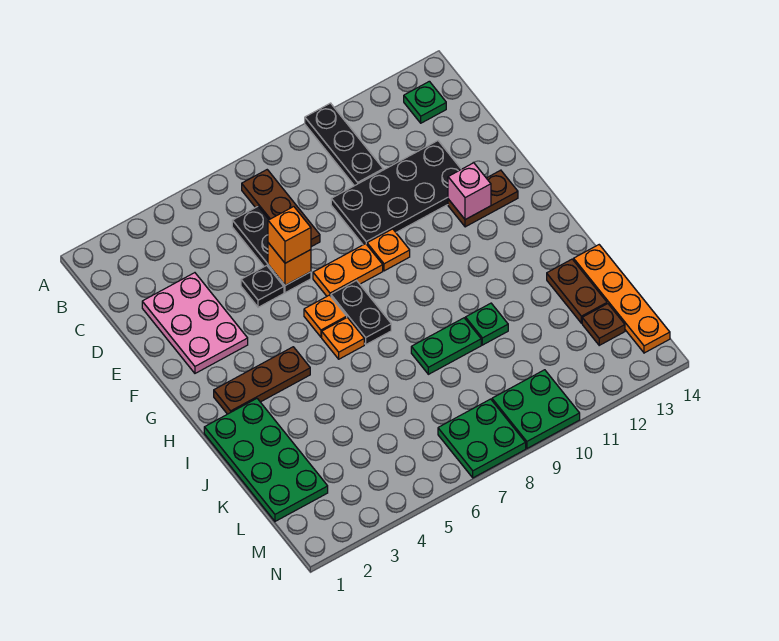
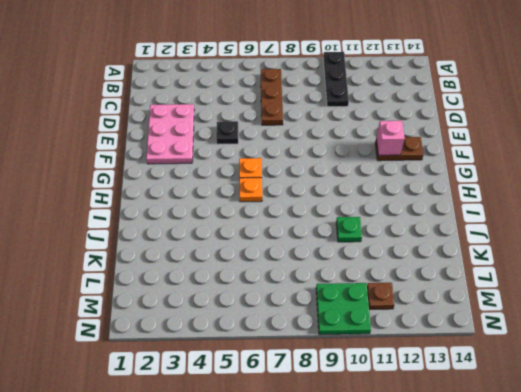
brown 1x1 plate [367,283,395,309] -> brown 1x1 plate moved to [582,304,625,345]
none -> green 1x1 plate [404,81,446,123]
none -> black 1x3 plate [232,207,311,293]
none -> black 2x4 plate [331,141,461,245]

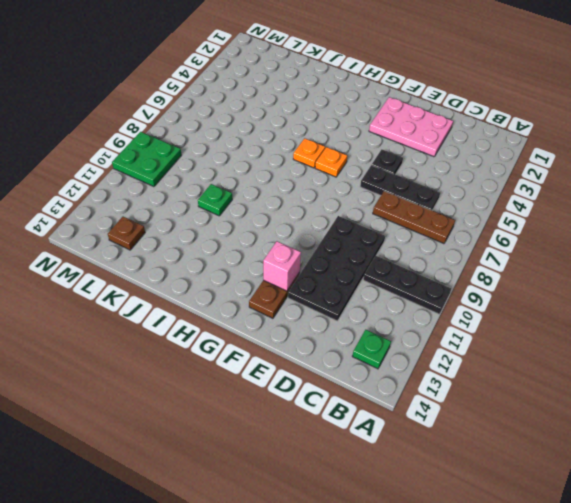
none -> orange 1x2 plate [313,244,383,296]
none -> orange 1x1 plate [367,229,410,271]
none -> black 1x2 plate [331,281,391,344]

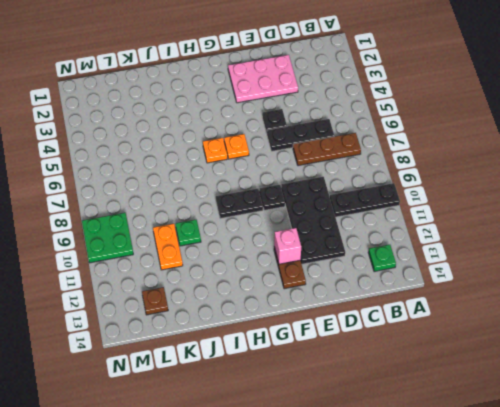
black 1x1 plate [259,185,285,210] -> orange 1x1 plate [367,229,410,271]
black 1x2 plate [216,189,263,219] -> black 1x2 plate moved to [331,281,391,344]
orange 1x2 plate [153,224,183,270] -> orange 1x2 plate moved to [313,244,383,296]
none -> brown 1x3 plate [214,347,310,414]
none -> green 2x4 plate [204,399,328,521]
none -> green 1x2 plate [411,318,481,374]

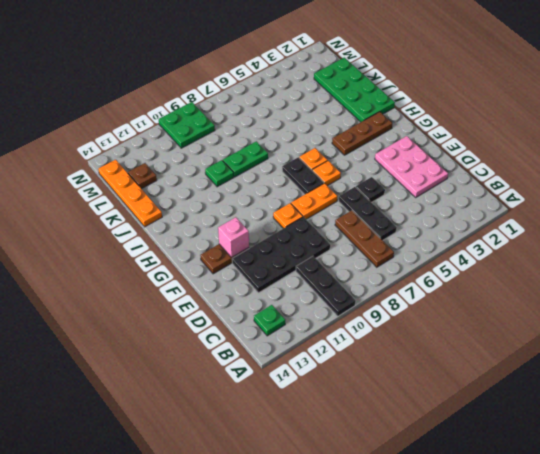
none -> brown 1x2 plate [547,259,607,323]
none -> green 2x2 plate [438,399,526,478]
none -> orange 1x1 brick [268,243,311,285]

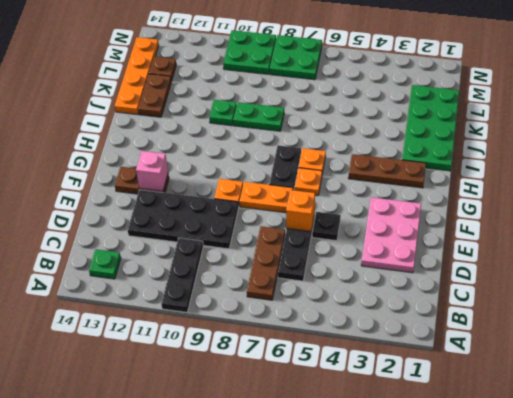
none -> orange 1x1 brick [268,207,311,263]

